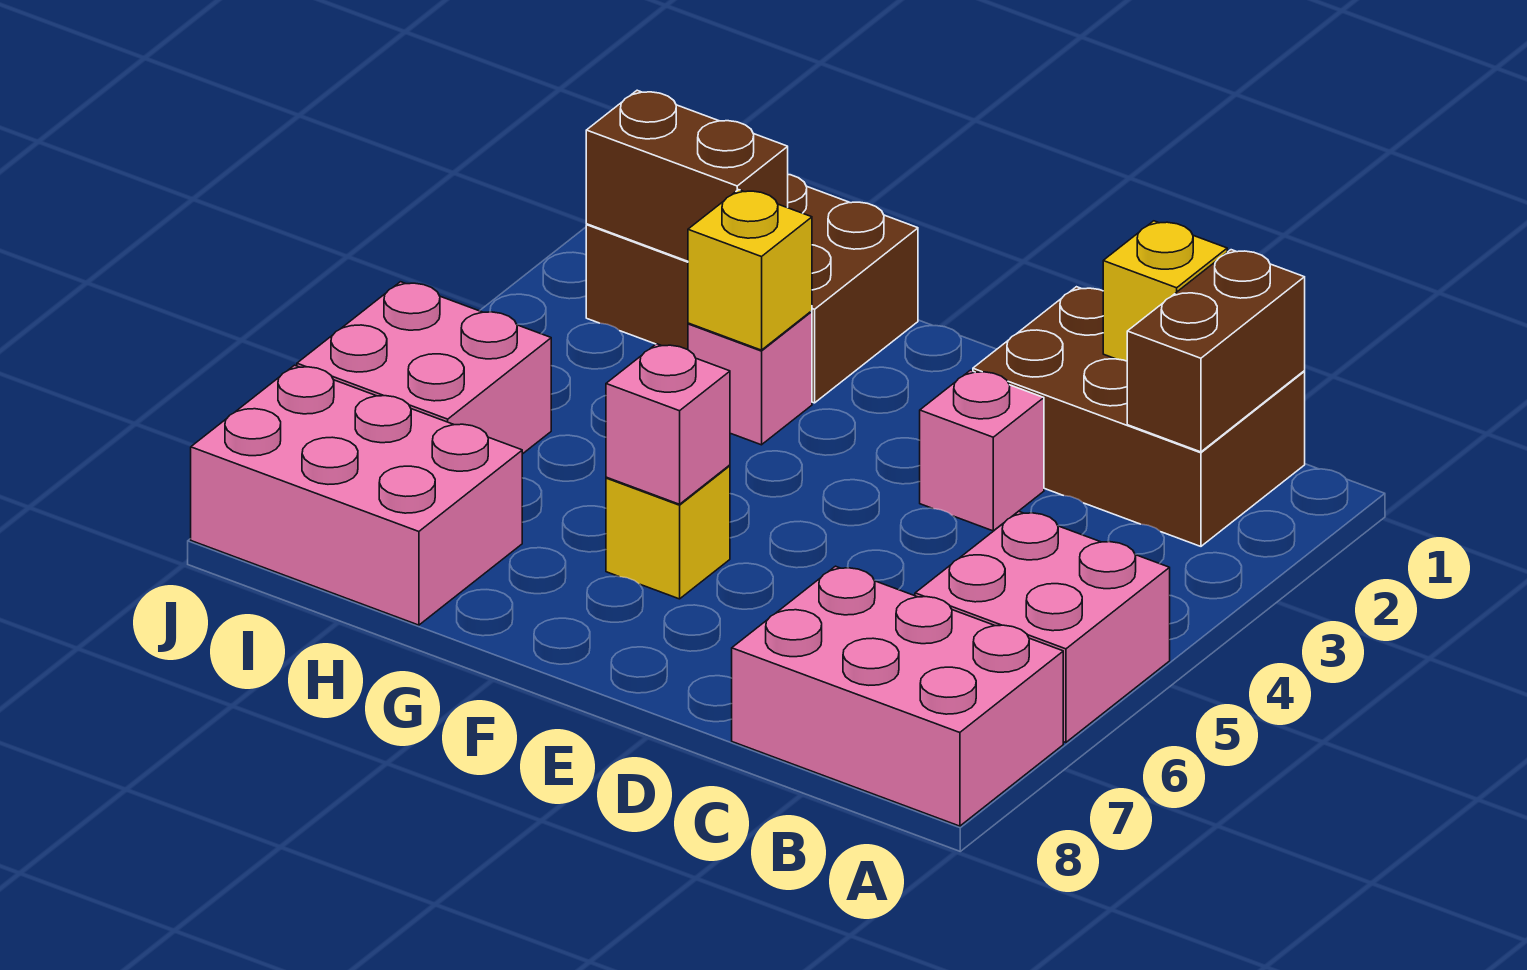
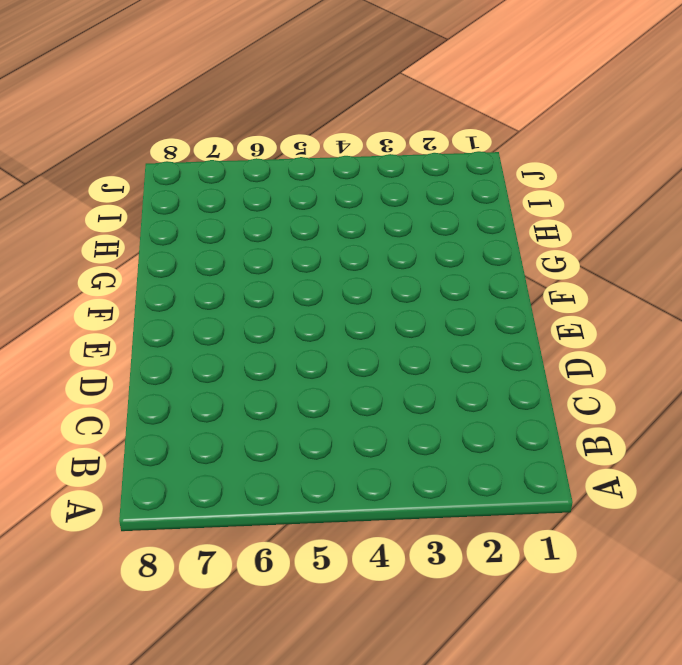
none -> pink 2x2 brick [915,511,1170,742]
none -> pink 2x3 brick [732,566,1063,826]
none -> brown 2x3 brick [973,287,1305,546]

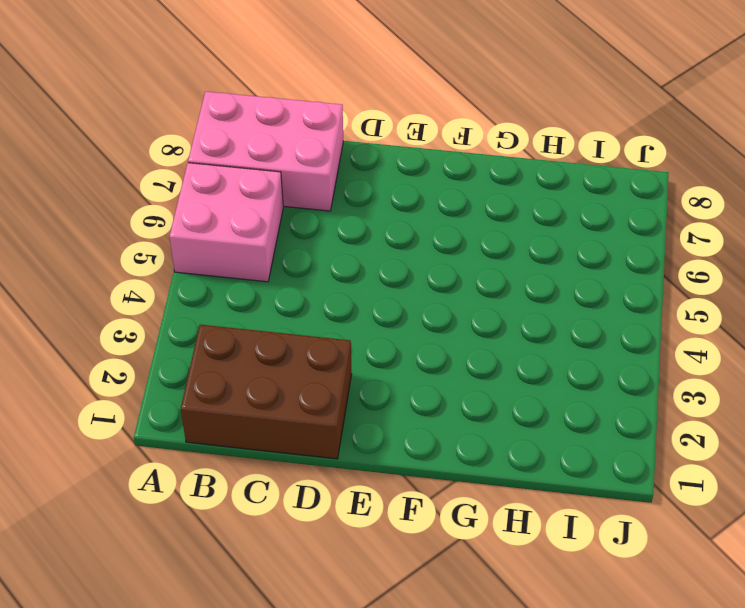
none -> pink 1x1 brick [920,370,1044,531]
none -> yellow 1x1 brick [606,465,730,599]
none -> brown 2x3 brick [586,175,918,403]

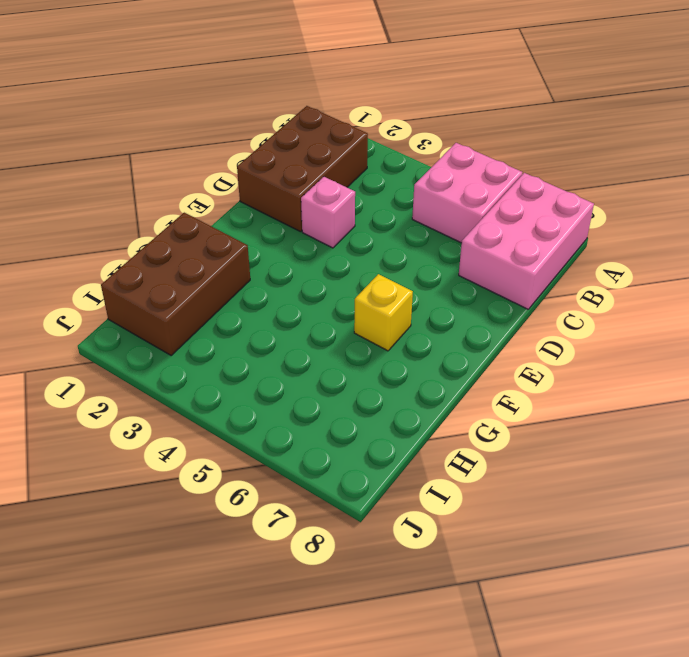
none -> pink 1x1 brick [688,311,812,445]
none -> pink 2x3 brick [191,365,522,625]
none -> pink 2x2 brick [297,282,551,454]

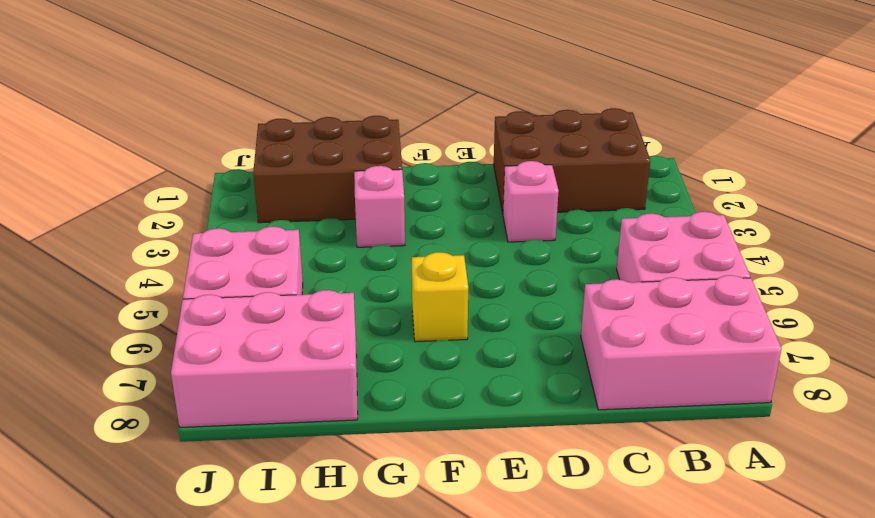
none -> brown 1x2 brick [1127,250,1305,452]
none -> yellow 1x1 brick [1103,221,1227,361]
none -> pink 1x1 brick [606,344,730,504]

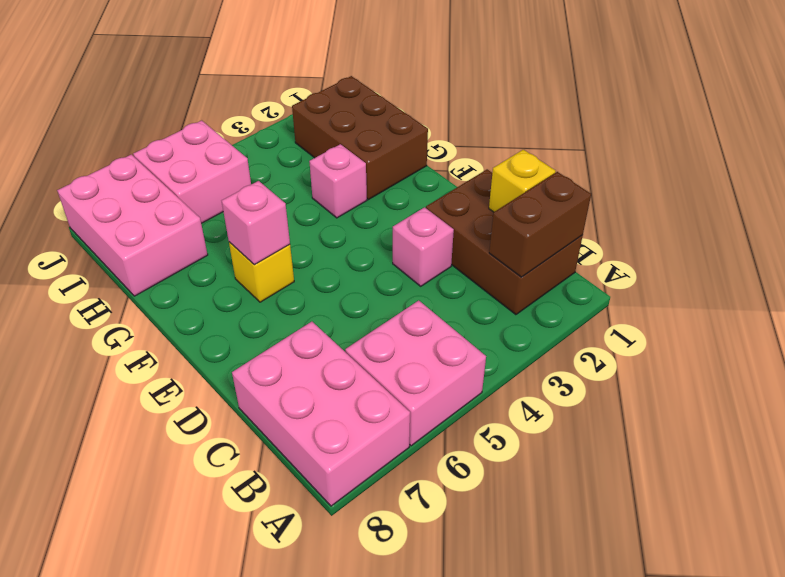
none -> yellow 1x1 brick [688,190,812,350]
none -> brown 1x2 brick [586,90,788,261]

